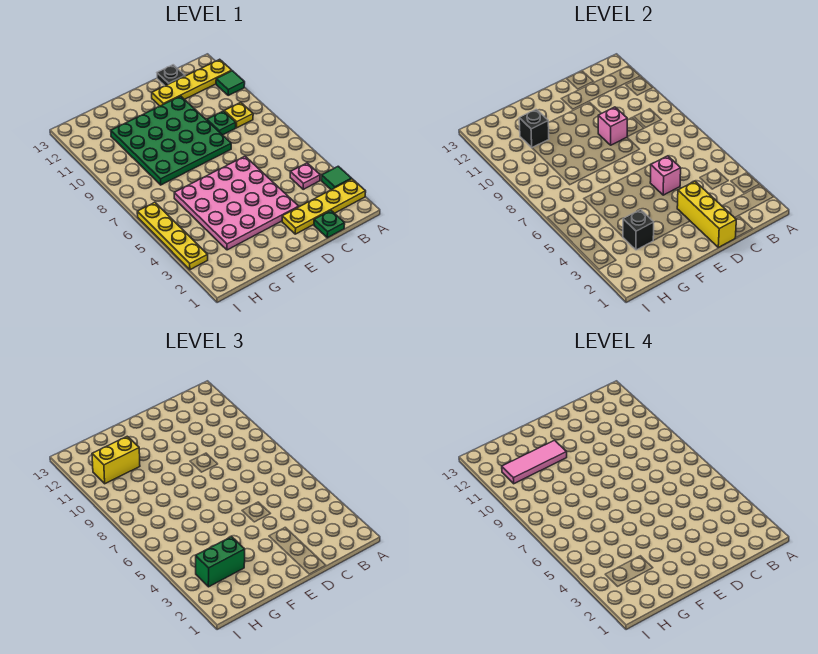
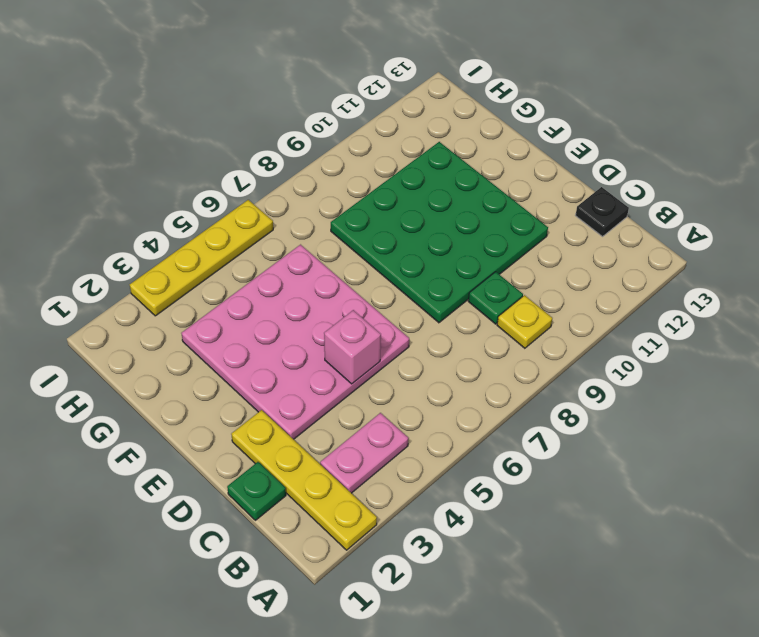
pink 1x2 plate [320,413,408,493] -> pink 1x1 plate [290,163,320,189]
none -> green 1x1 tile [321,166,352,190]
none -> green 1x1 tile [216,71,245,95]
none -> yellow 1x4 plate [152,59,232,106]

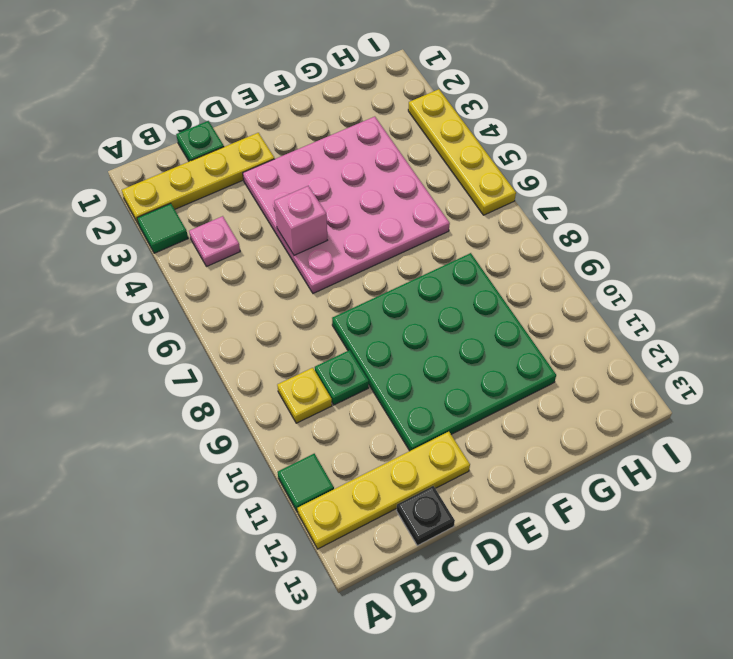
none -> yellow 1x3 brick [677,181,736,247]
none -> pink 1x1 brick [598,107,627,145]
none -> black 1x1 brick [623,210,654,250]

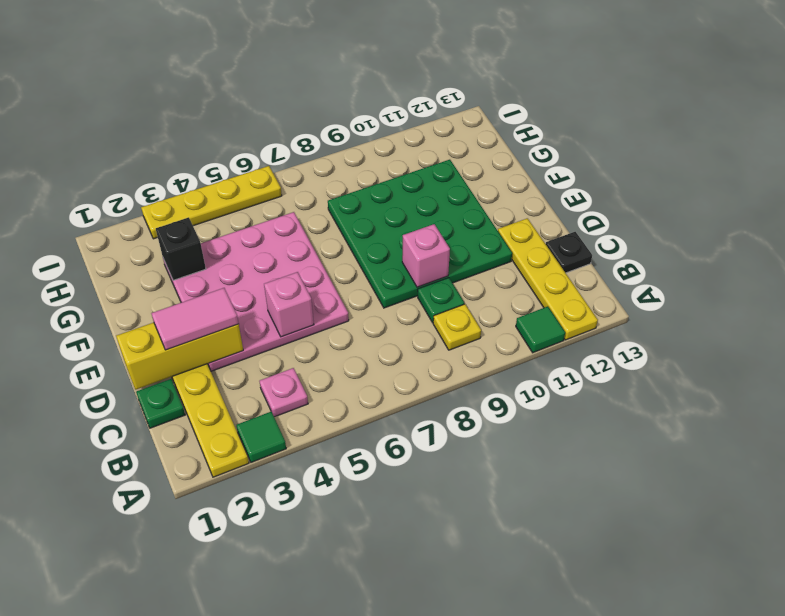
pink 1x2 tile [151,288,239,350] -> none
none -> black 1x1 brick [519,109,549,148]
none -> green 1x2 brick [196,537,245,587]
none -> yellow 1x2 brick [92,436,140,484]

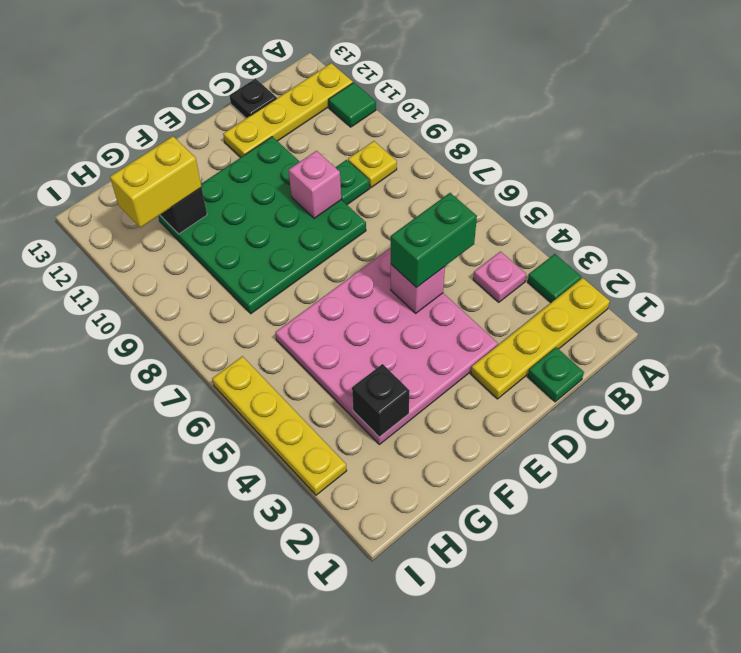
green 1x2 brick [391,193,477,288] -> green 1x2 brick moved to [196,537,245,587]
none -> yellow 1x3 brick [677,181,736,247]
none -> pink 1x3 tile [502,440,567,484]

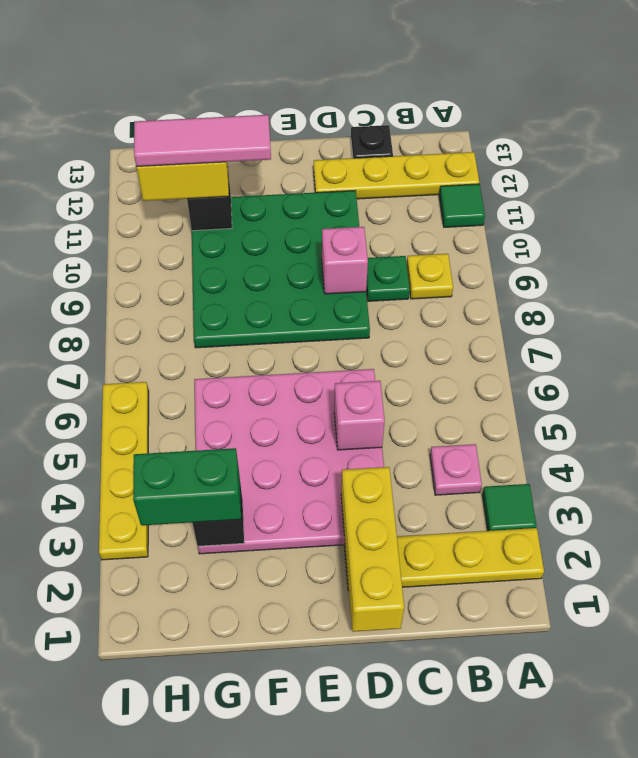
none -> green 1x1 plate [314,211,345,238]

